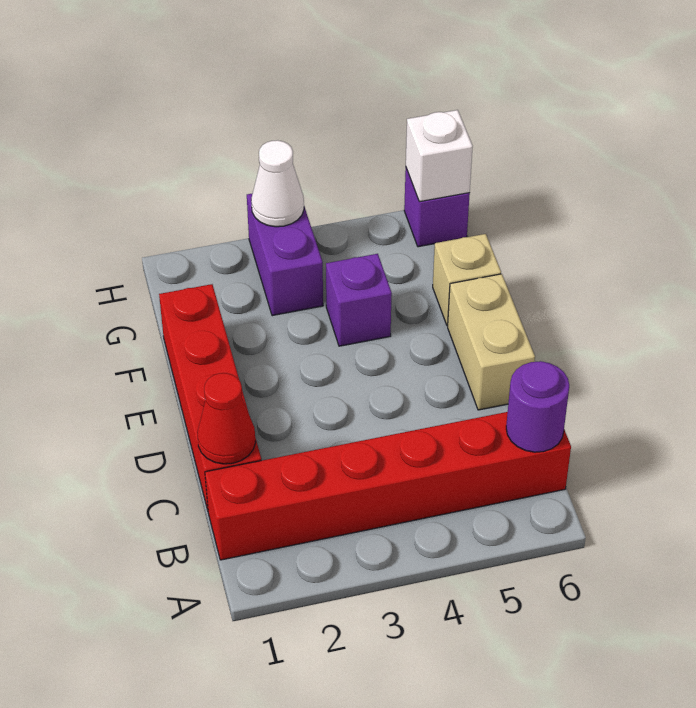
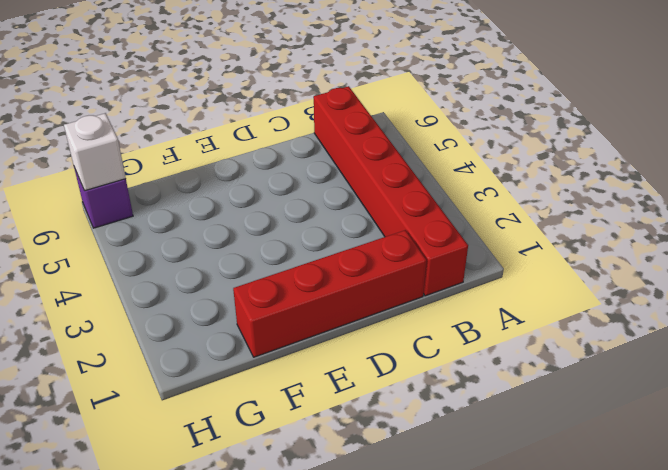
none -> tan 1x2 brick [448,274,535,410]
none -> purple 1x1 brick [326,254,392,346]

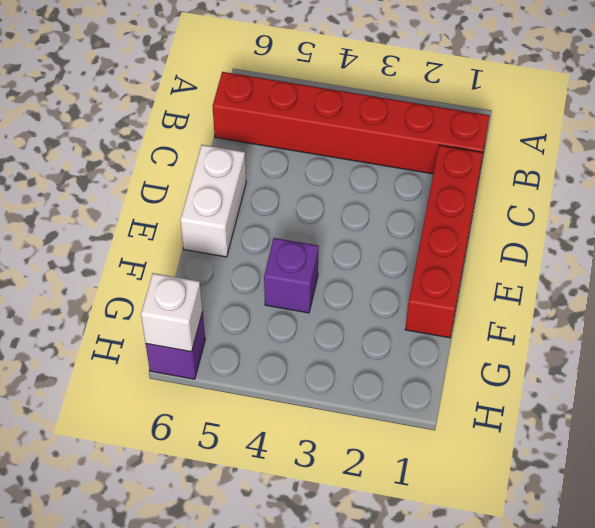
white 1x2 brick [180,145,246,257] -> tan 1x2 brick [448,274,535,410]
none -> tan 1x1 brick [433,234,501,326]
none -> purple 1x2 brick [247,193,323,316]

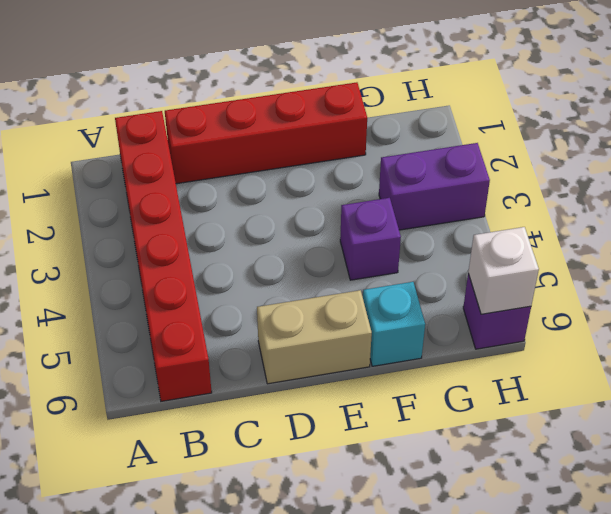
cyan 1x1 brick [363,282,425,366] -> tan 1x1 brick [433,234,501,326]
none -> purple 1x1 round brick [506,361,569,452]
none -> red 1x1 cone [197,373,256,464]

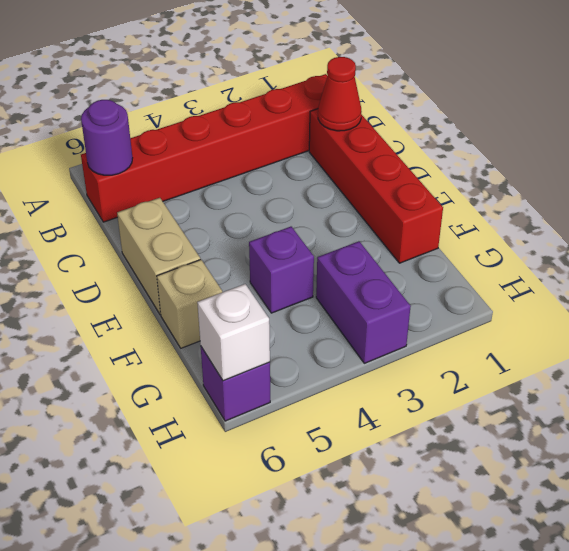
none -> white 1x1 cone [251,140,304,227]

